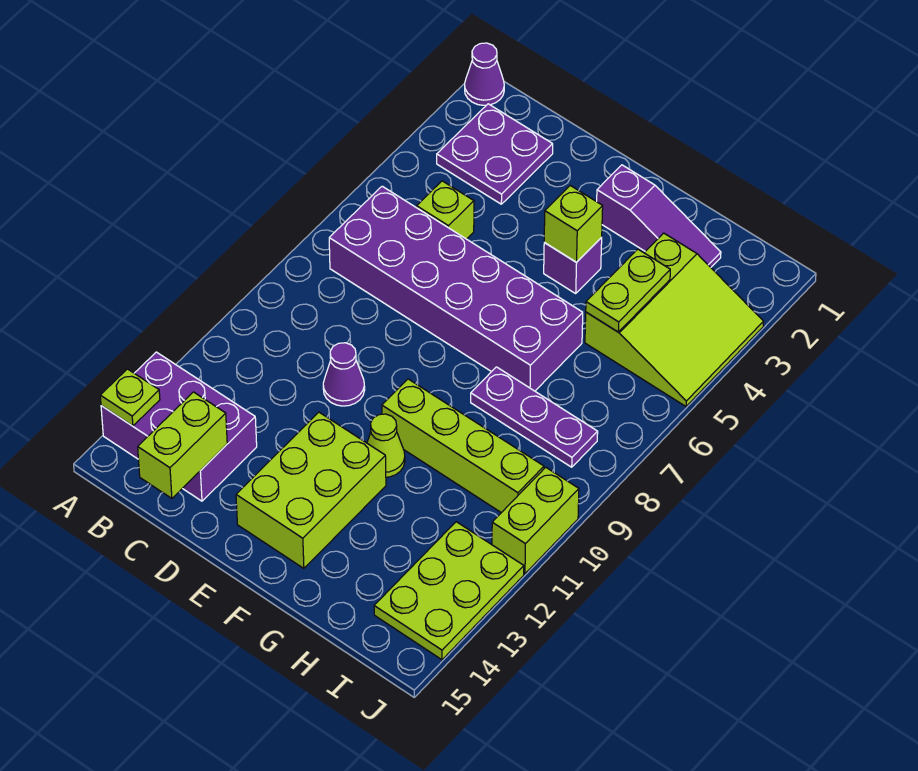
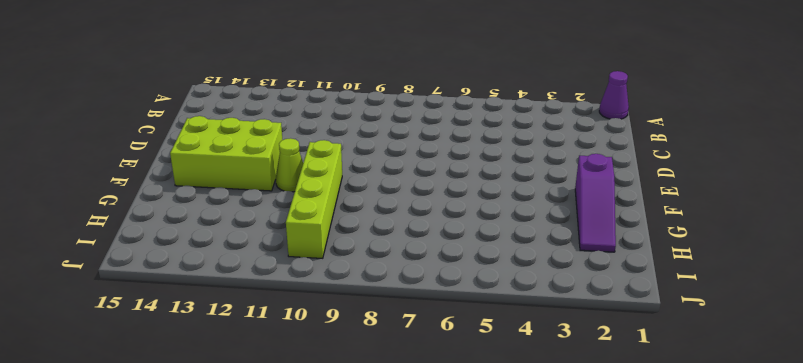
none -> purple 2x3 brick [101,352,257,501]
none -> purple 2x2 plate [437,104,553,204]
none -> purple 2x6 brick [329,186,583,391]

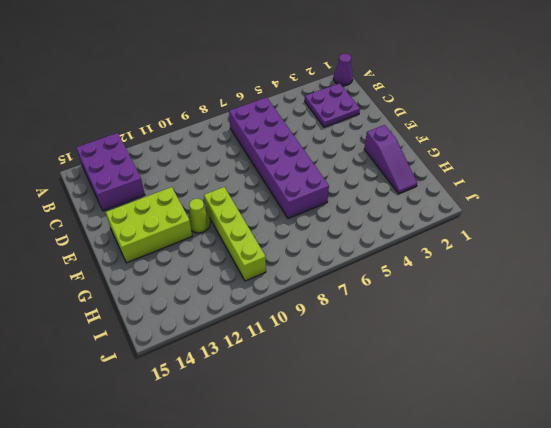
none -> lime 1x1 brick [417,181,474,239]
none -> purple 1x1 cone [323,343,365,406]
none -> purple 1x1 brick [544,238,602,293]

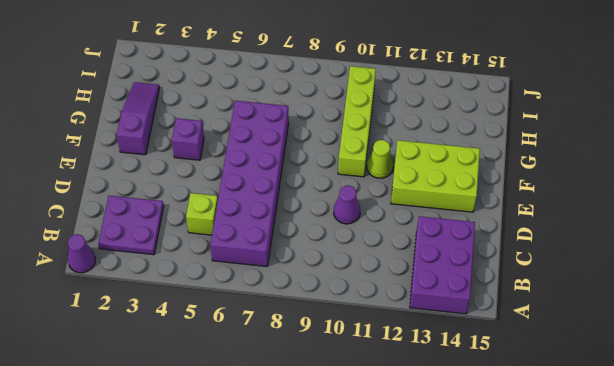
none -> purple 1x3 plate [471,367,598,467]
none -> lime 3x3 slope [585,233,764,406]
none -> lime 2x3 plate [374,522,524,660]

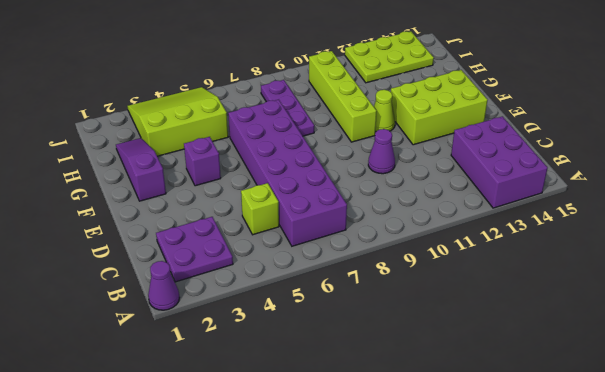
none -> lime 1x2 brick [492,467,579,574]
none -> lime 1x1 plate [100,369,160,426]
none -> lime 1x2 brick [138,392,227,498]

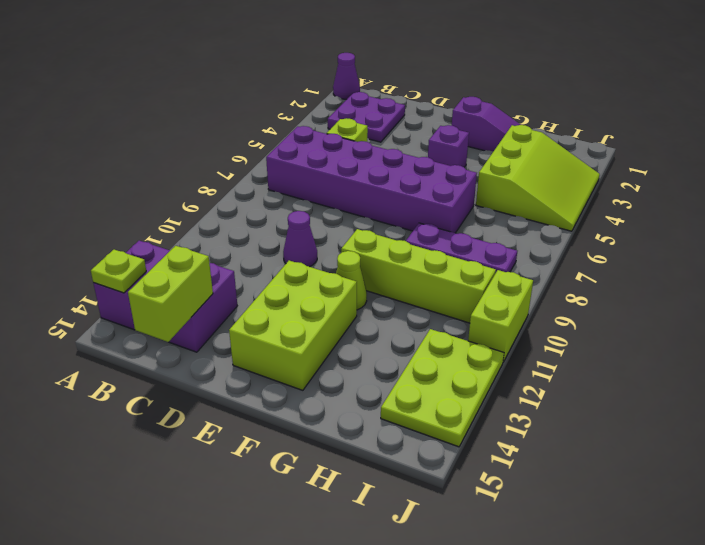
none -> lime 1x1 brick [544,186,603,262]
none -> lime 1x2 plate [586,249,670,332]

